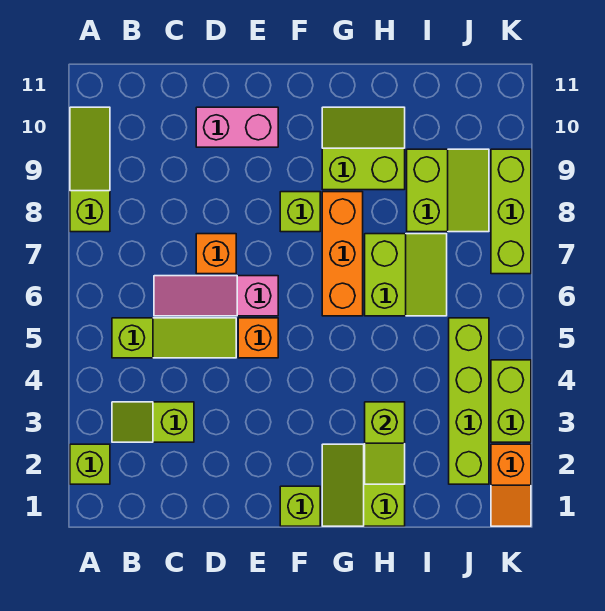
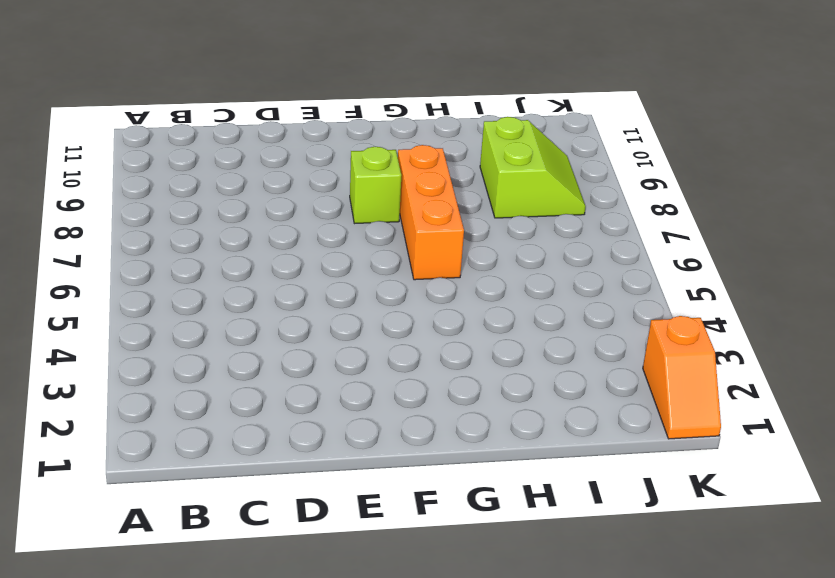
none -> lime 1x1 brick [70,444,110,484]
none -> lime 1x3 slope [70,107,110,232]
none -> lime 1x2 slope [112,402,194,442]

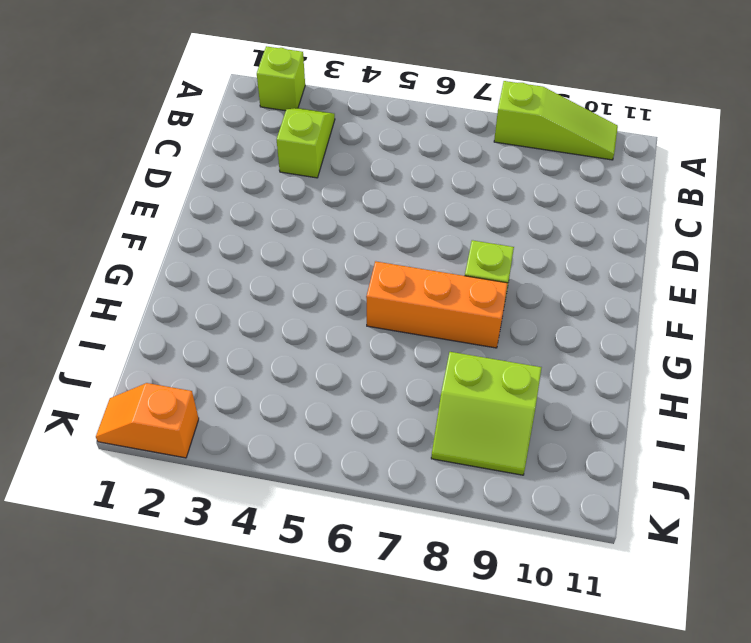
none -> lime 1x3 slope [112,318,236,358]
none -> pink 1x3 slope [154,276,278,316]
none -> orange 1x1 brick [196,234,236,274]

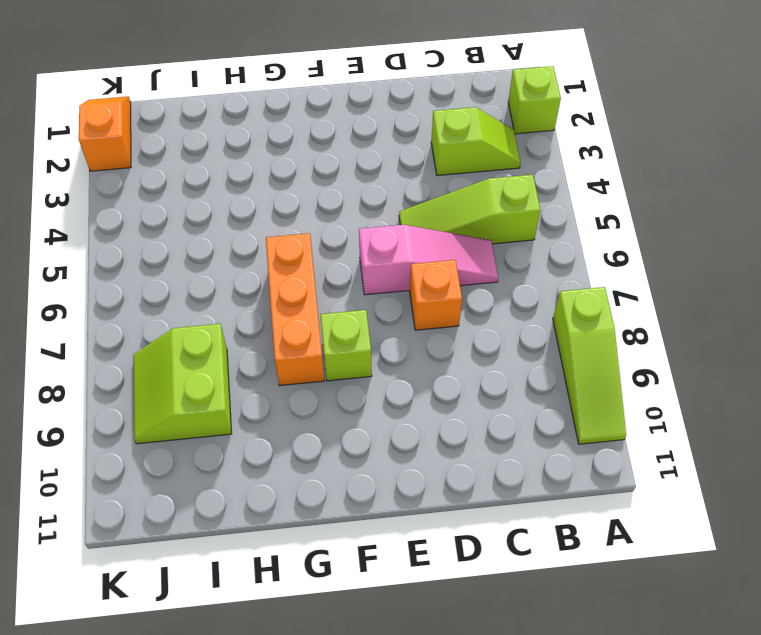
none -> pink 1x2 brick [196,107,278,147]
none -> orange 1x1 brick [238,318,278,358]
none -> lime 1x1 brick [280,486,320,526]

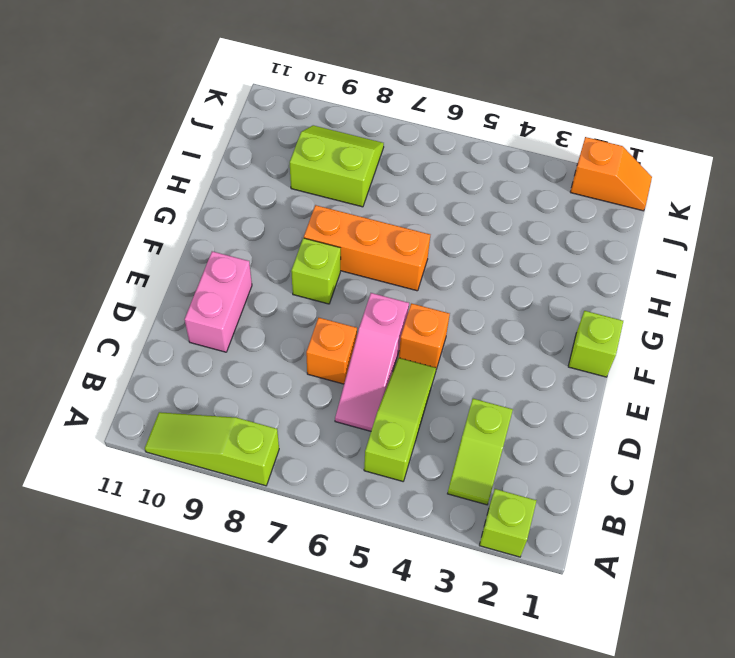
none -> lime 2x2 slope [322,444,405,526]
none -> lime 2x2 slope [322,107,405,190]
none -> lime 2x2 slope [365,234,447,316]

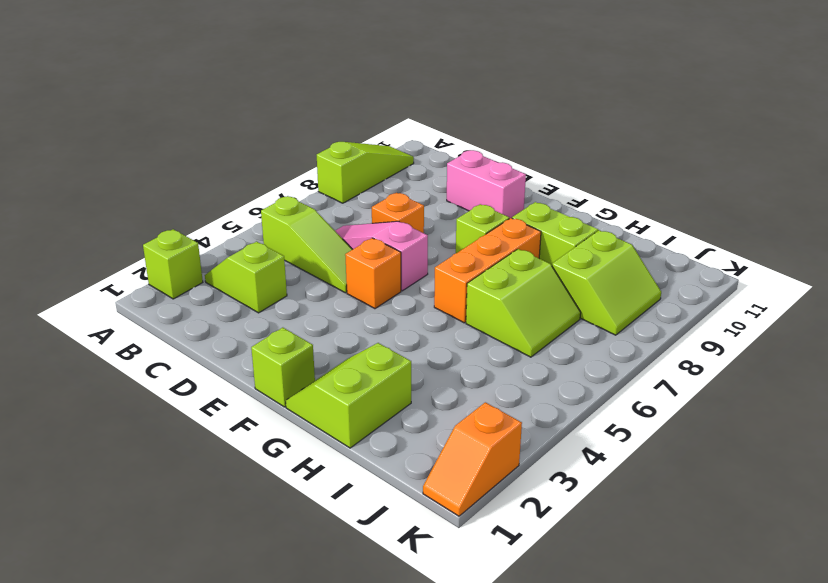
none -> lime 1x4 brick [449,318,489,484]
none -> lime 1x2 brick [491,360,531,442]
none -> lime 1x3 brick [491,149,531,274]

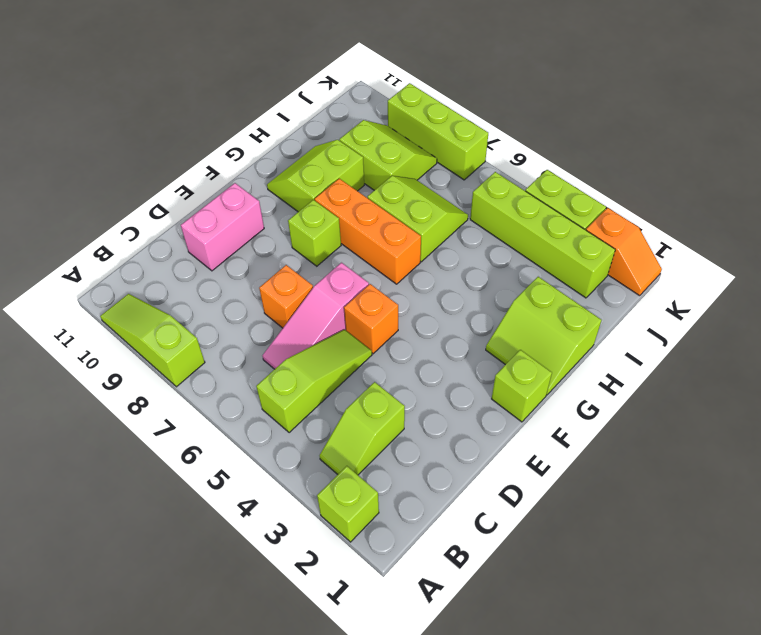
none -> lime 1x2 slope [365,402,405,484]

